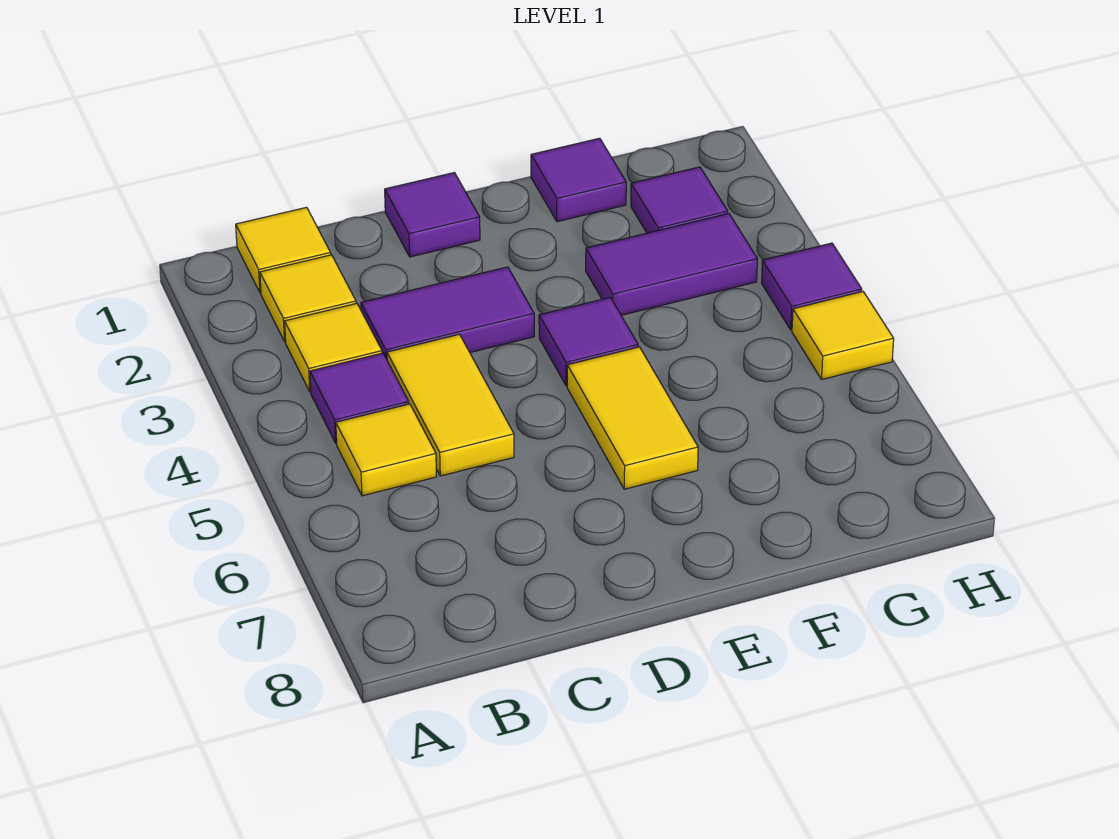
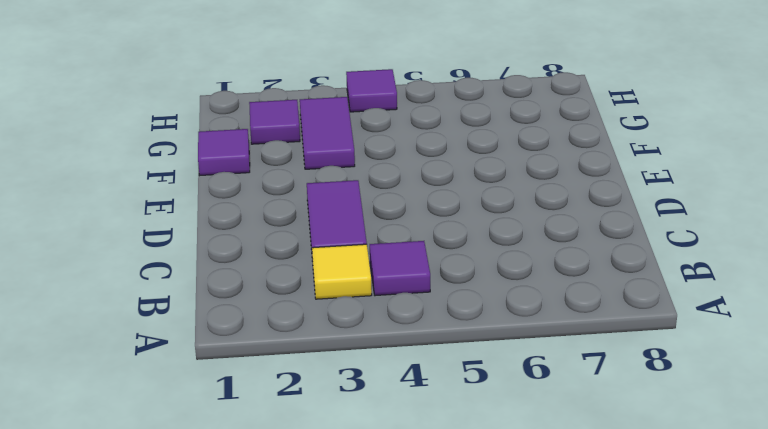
none -> yellow 1x1 tile [236,207,331,293]
none -> yellow 1x1 tile [260,255,356,342]
none -> yellow 1x1 tile [336,404,437,496]

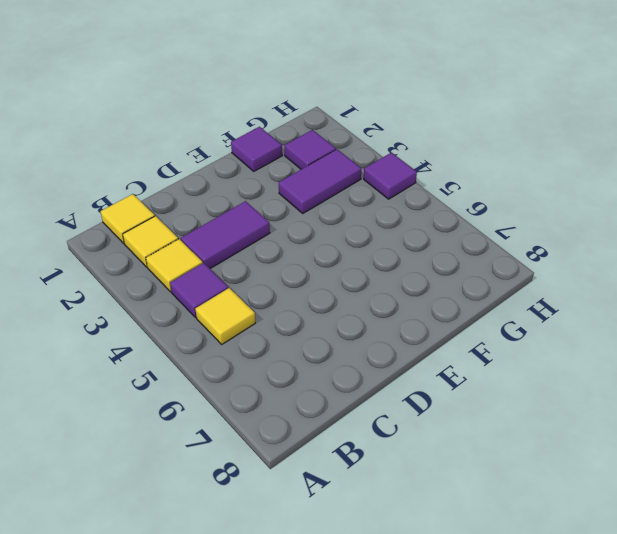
none -> yellow 1x2 tile [387,334,514,476]
none -> purple 1x1 tile [385,173,480,257]
none -> purple 1x1 tile [539,297,638,386]

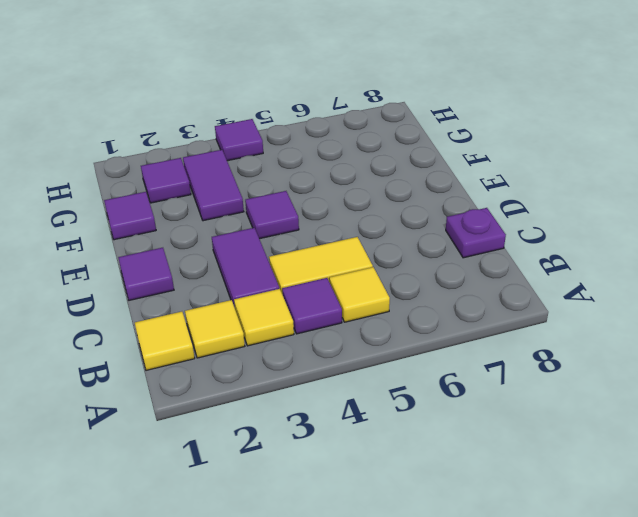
purple 1x1 plate [446,208,506,258] -> none
none -> yellow 1x2 tile [567,347,698,489]
none -> yellow 1x1 tile [792,292,894,379]

